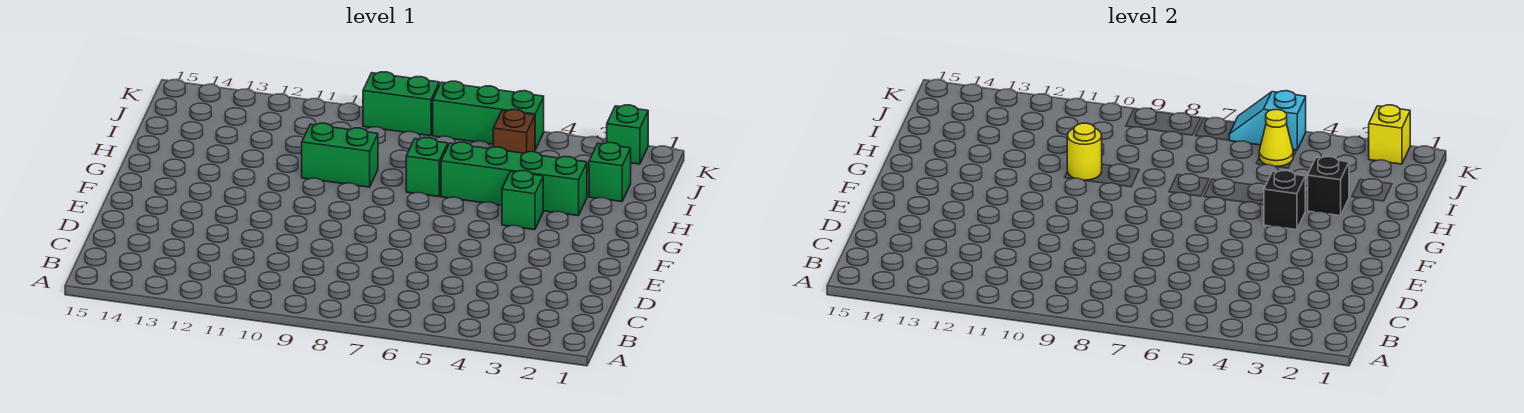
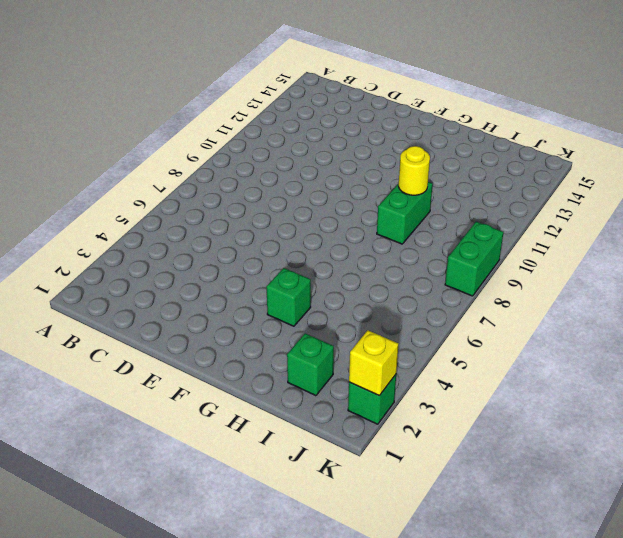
none -> green 1x4 brick [441,142,587,216]
none -> green 1x1 brick [406,138,448,197]
none -> brown 1x1 brick [493,110,535,153]

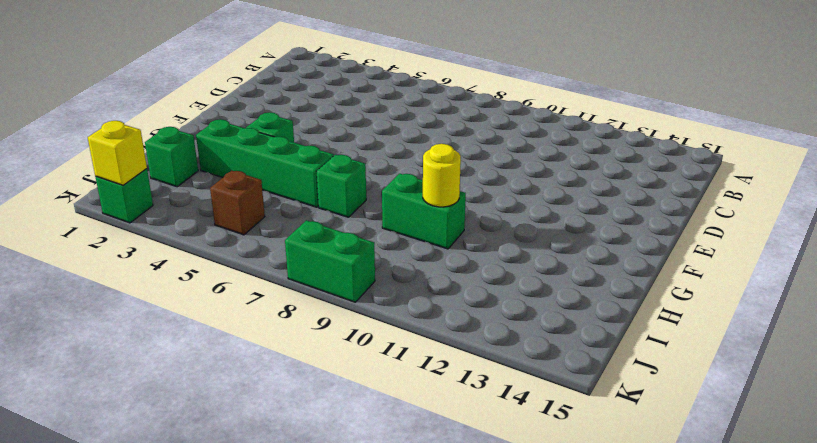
none -> green 1x3 brick [433,81,544,150]
none -> black 1x1 brick [1264,171,1306,230]
none -> black 1x1 brick [1308,157,1349,216]

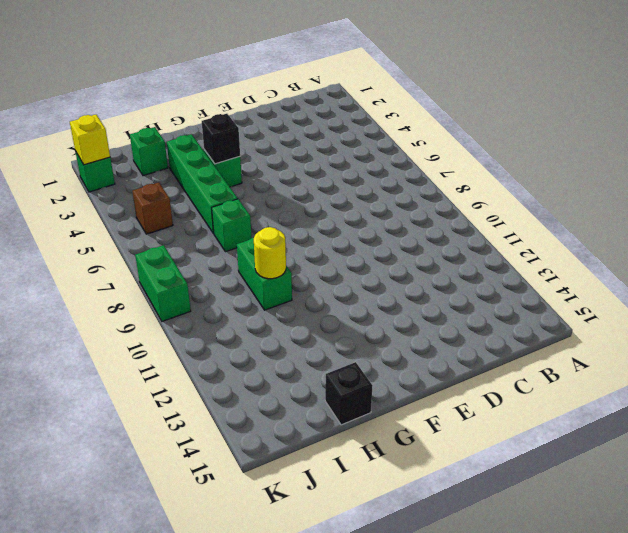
black 1x1 brick [325,362,372,425] -> black 1x1 brick moved to [1308,157,1349,216]
none -> green 1x3 brick [433,81,544,150]
none -> yellow 1x1 cone [1259,110,1294,167]
none -> cyan 1x2 slope [1229,91,1306,150]

